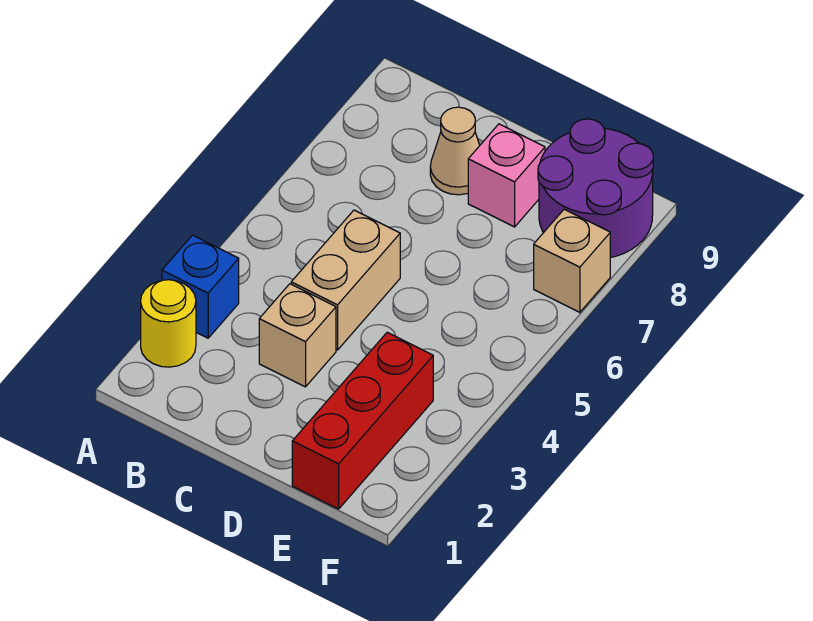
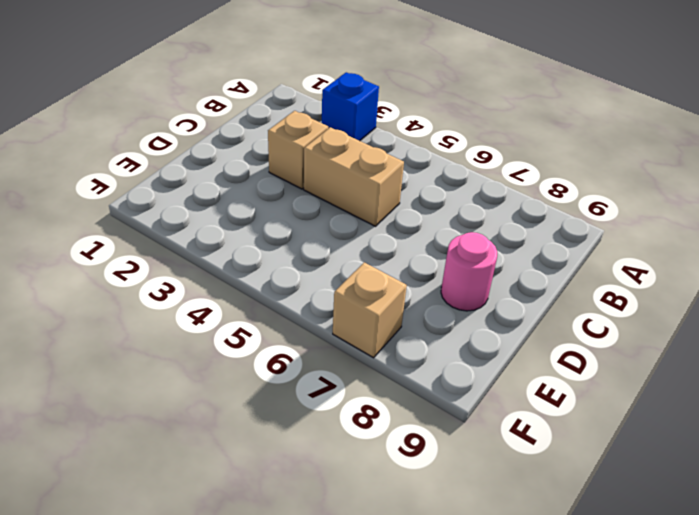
pink 1x1 round brick [441,232,497,311] -> pink 1x1 brick [468,124,545,227]
none -> yellow 1x1 round brick [141,280,196,367]
none -> tan 1x1 cone [430,107,480,195]

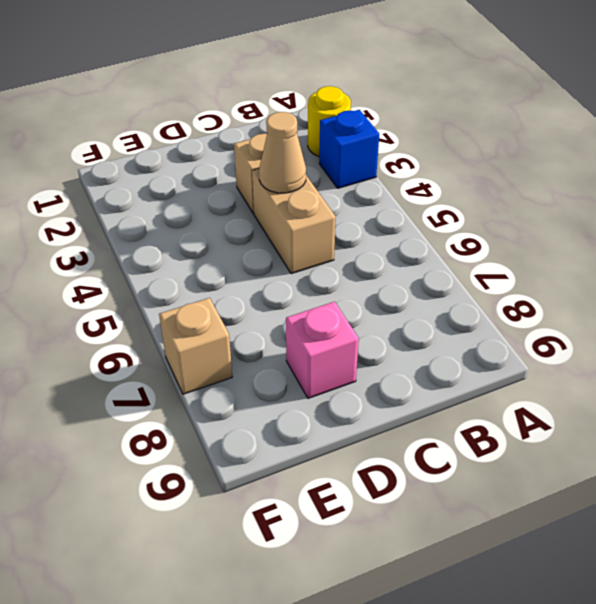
tan 1x1 cone [259,112,306,193] -> tan 1x1 cone moved to [430,107,480,195]
none -> red 1x3 brick [292,332,433,509]
none -> purple 2x2 round brick [538,119,653,258]

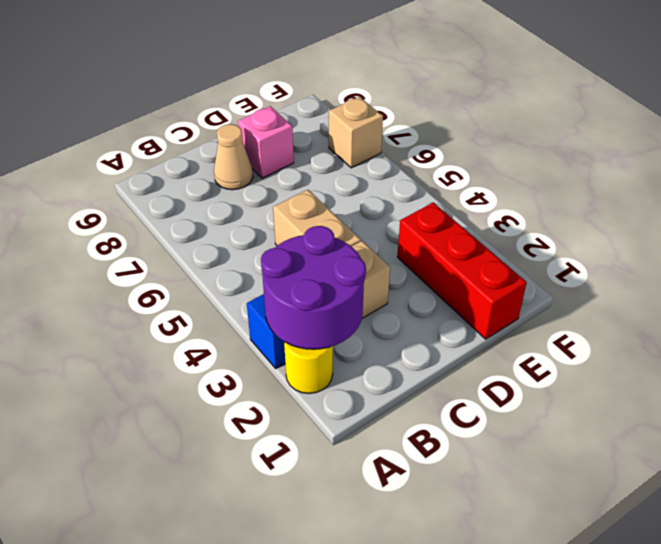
purple 2x2 round brick [261,226,366,349] -> purple 2x2 round brick moved to [538,119,653,258]

